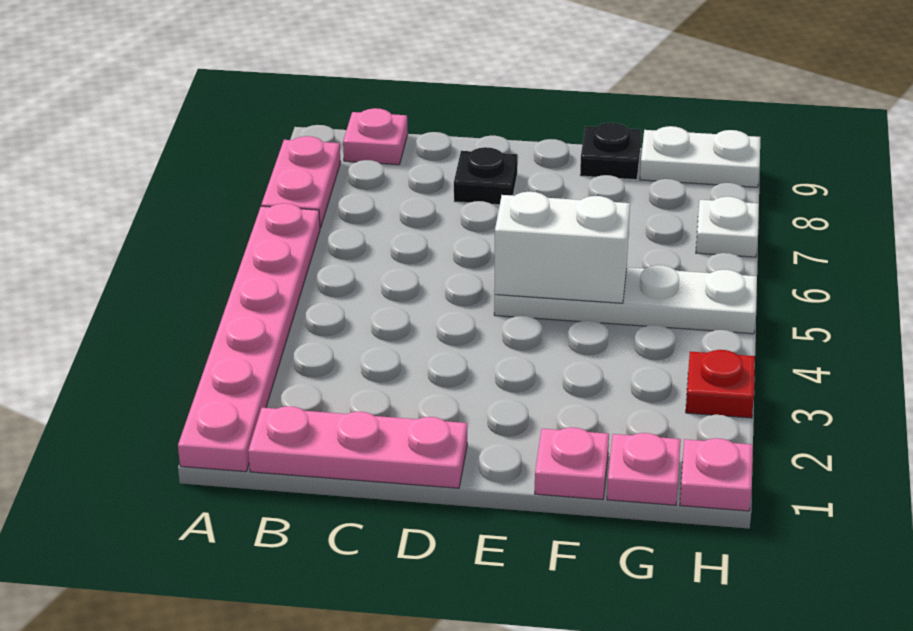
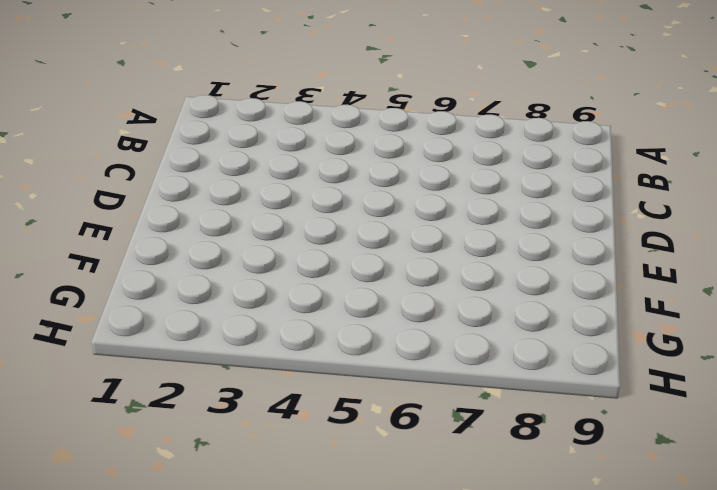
none -> pink 1x6 plate [178,203,320,472]
none -> pink 1x2 plate [261,136,341,228]
none -> pink 1x3 plate [248,406,467,488]

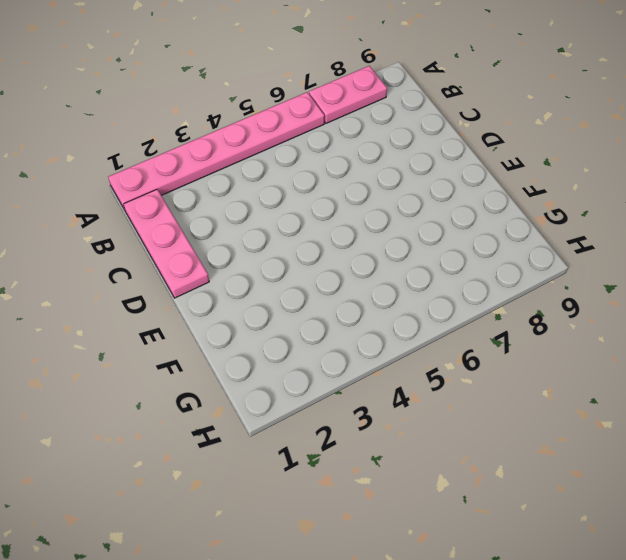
none -> pink 1x1 plate [343,108,408,165]
none -> black 1x1 plate [454,147,518,205]
none -> white 1x4 plate [494,265,757,334]

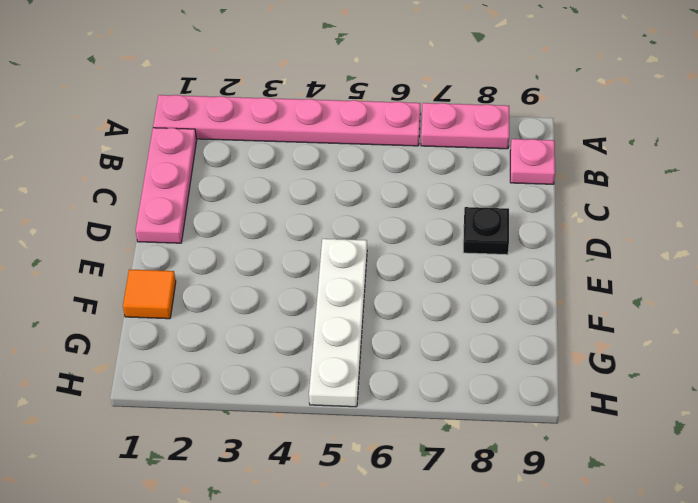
orange 1x1 tile [123,269,176,319] -> pink 1x1 plate [535,428,609,500]
none -> black 1x1 plate [580,123,641,180]
none -> pink 1x1 plate [607,433,681,505]
none -> white 1x2 plate [640,126,760,187]

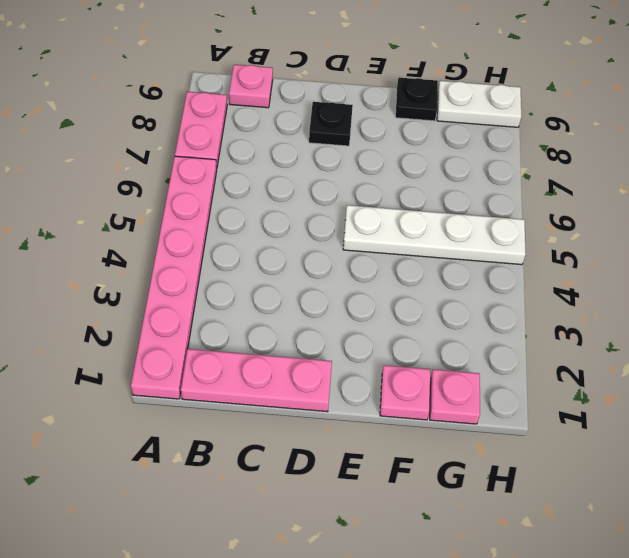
none -> pink 1x1 plate [680,438,753,511]
none -> red 1x1 plate [686,350,755,418]
none -> white 1x1 plate [696,197,759,257]

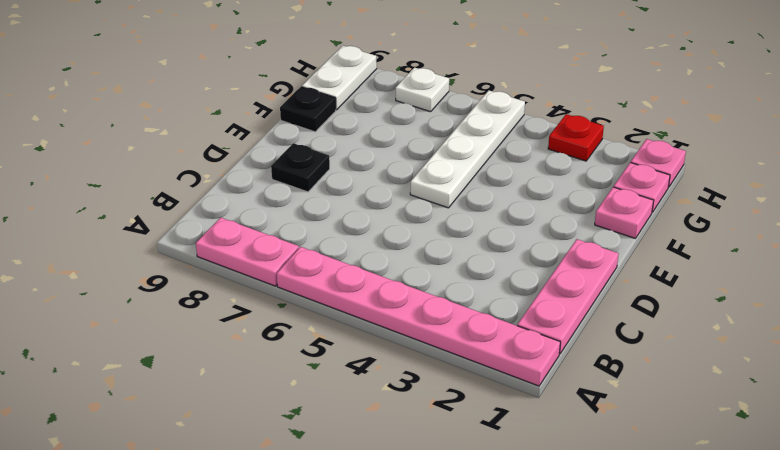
none -> pink 1x1 plate [343,108,408,165]
none -> white 1x2 brick [494,192,630,303]

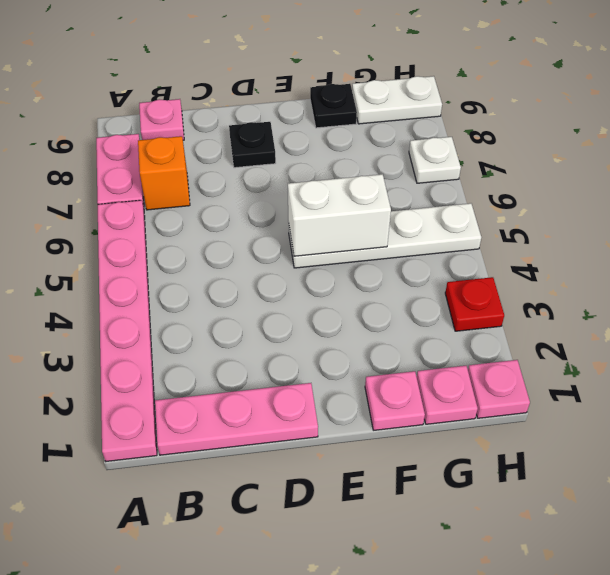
orange 1x1 brick [138,136,190,210] -> none

